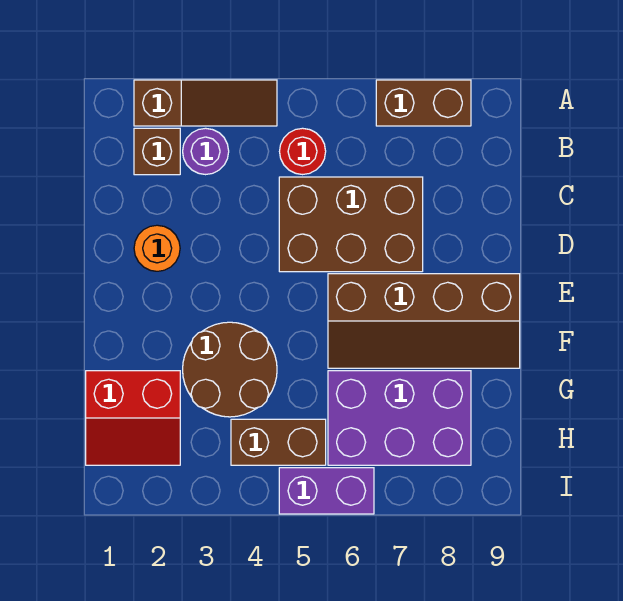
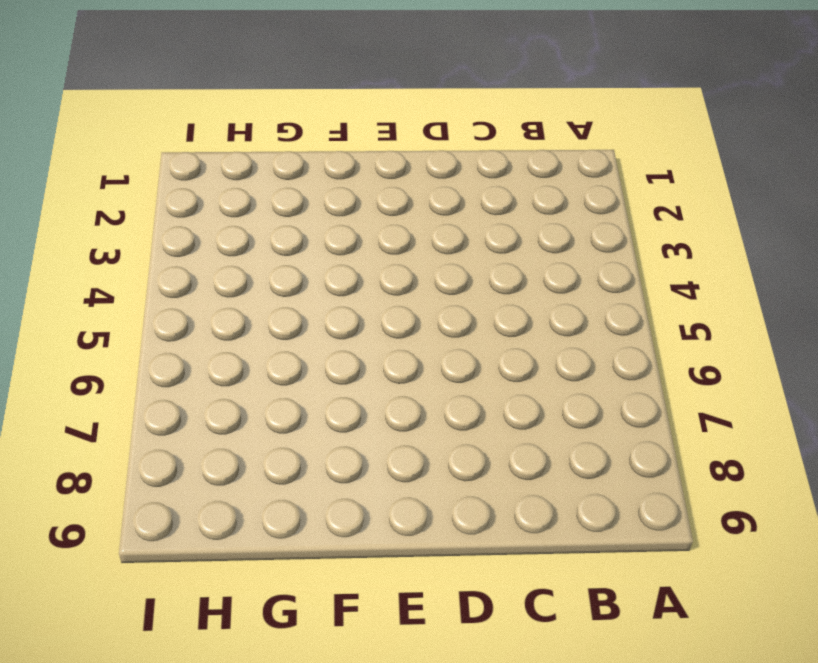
none -> brown 1x3 slope [134,80,277,126]
none -> brown 1x2 brick [376,80,471,126]
none -> brown 1x1 brick [134,128,180,175]

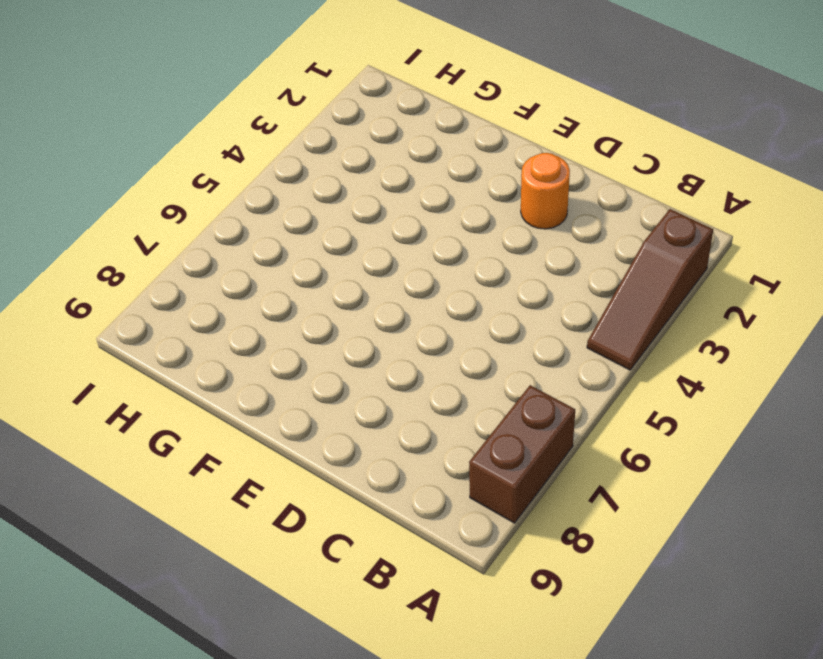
none -> brown 1x1 brick [134,128,180,175]
none -> purple 1x1 round brick [183,128,229,175]
none -> red 1x1 round brick [280,128,326,175]

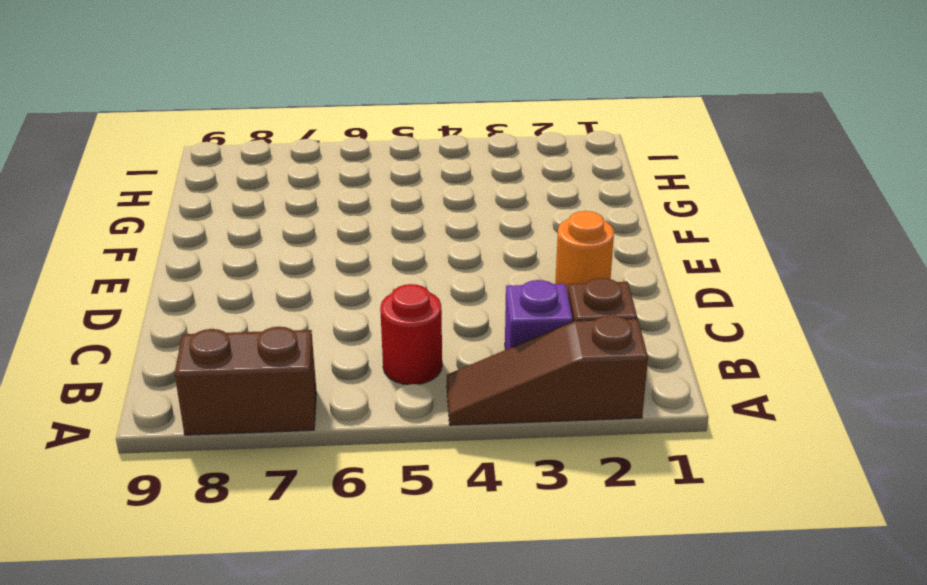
purple 1x1 brick [505,280,573,350] -> purple 1x1 round brick [183,128,229,175]
none -> brown 2x3 brick [279,177,423,272]
none -> brown 2x4 slope [328,274,520,368]
none -> brown 2x2 round brick [183,322,277,417]

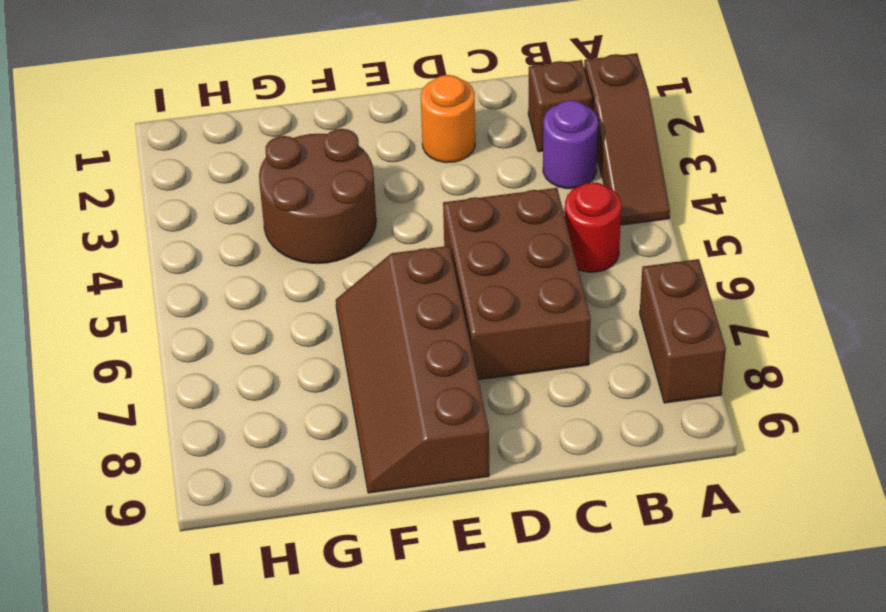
none -> red 2x2 slope [86,371,180,465]
none -> purple 2x3 brick [328,371,471,465]
none -> brown 1x2 brick [231,419,326,465]

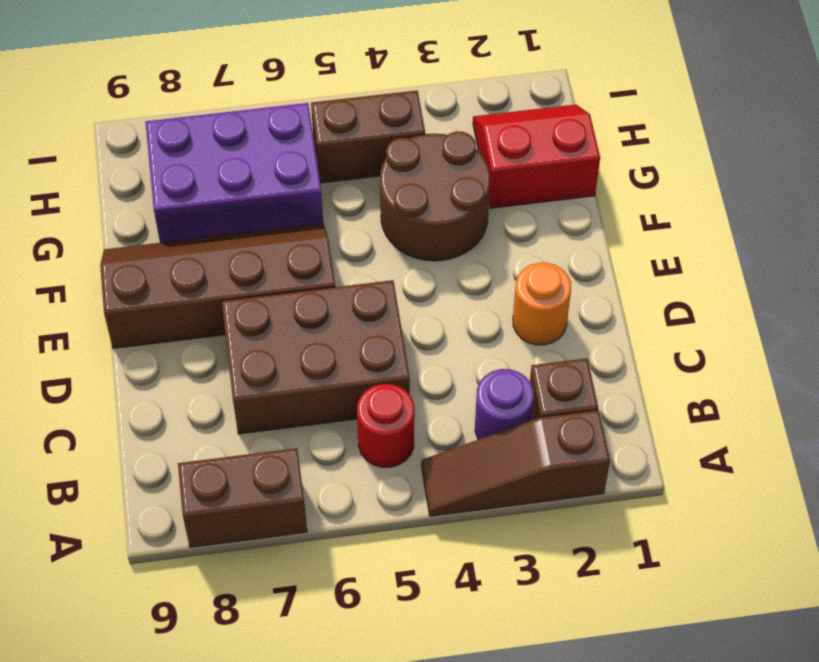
none -> purple 1x2 brick [279,468,374,514]

